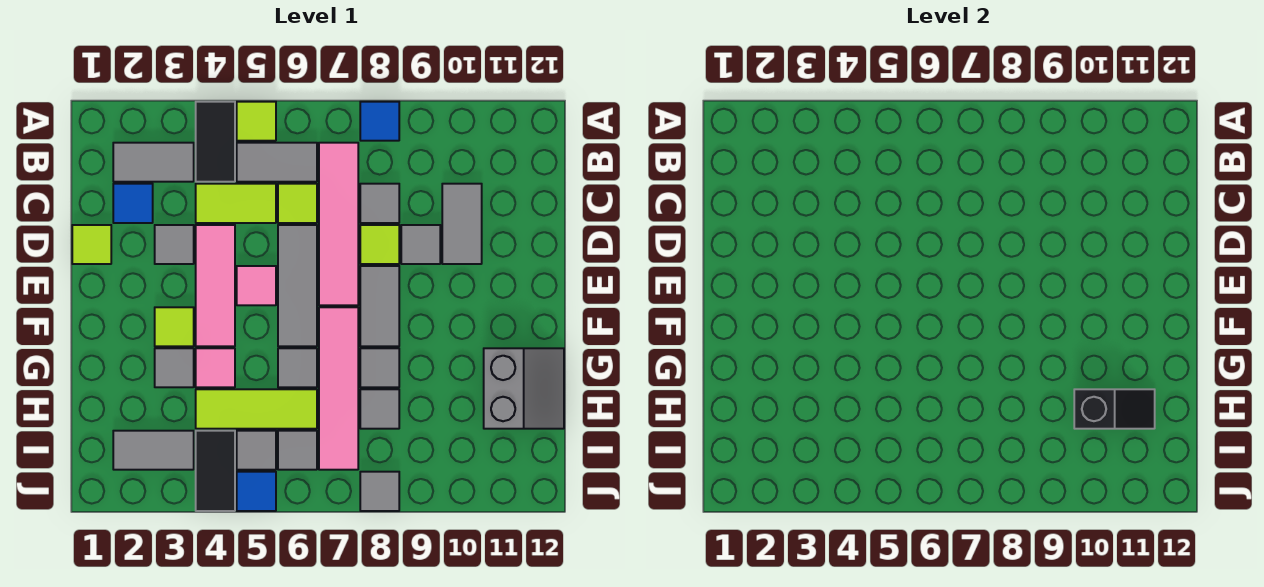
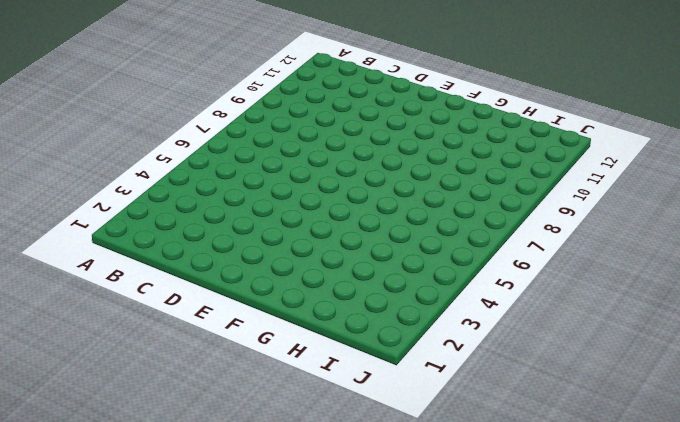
none -> black 1x2 tile [196,102,235,182]
none -> lime 1x1 tile [237,102,276,141]
none -> blue 1x1 tile [360,102,399,141]
none -> grey 1x2 tile [113,143,194,182]

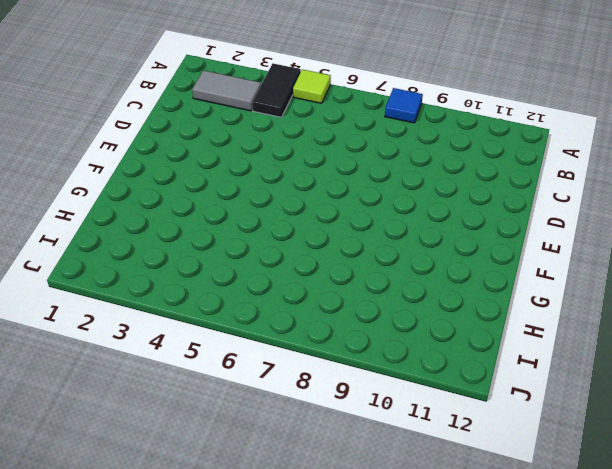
none -> grey 1x2 tile [237,143,317,182]
none -> pink 1x4 tile [319,143,358,305]
none -> blue 1x1 tile [113,184,153,223]
none -> lime 1x2 tile [196,184,276,223]

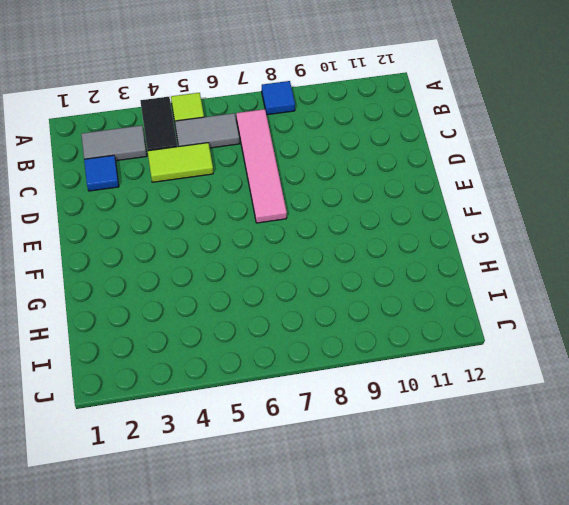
none -> lime 1x1 tile [278,184,317,223]
none -> grey 1x1 tile [360,184,399,223]
none -> grey 1x2 tile [442,184,482,264]
none -> lime 1x1 tile [72,225,111,264]

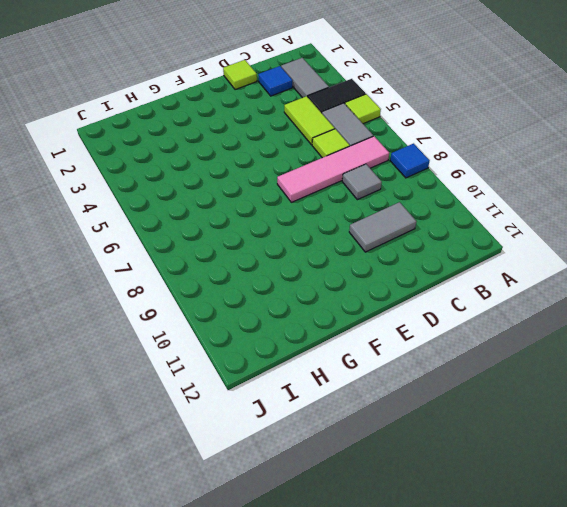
none -> grey 1x1 tile [155,225,194,264]
none -> pink 1x3 tile [196,225,235,346]
none -> grey 1x3 tile [278,225,317,346]
none -> lime 1x1 tile [360,225,399,264]

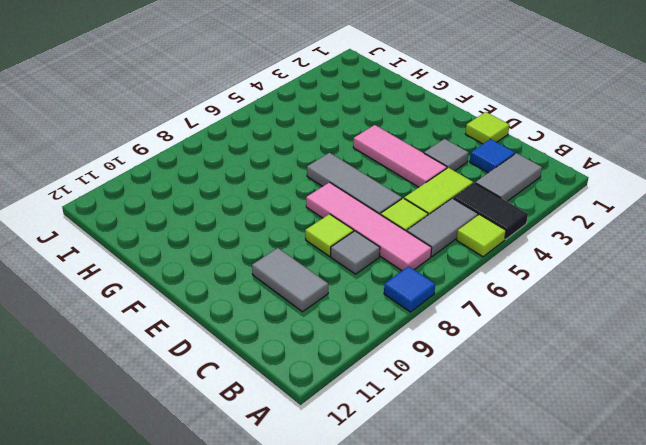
none -> grey 1x1 tile [401,225,440,264]
none -> pink 1x1 tile [237,266,276,305]
none -> grey 1x2 tile [360,266,399,346]
none -> lime 1x1 tile [155,307,194,346]

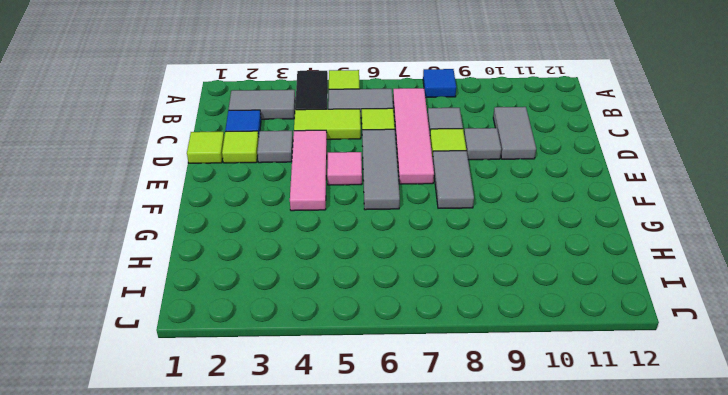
lime 1x1 tile [222,131,259,163] -> lime 1x1 tile moved to [155,307,194,346]
none -> pink 1x4 tile [319,307,358,470]
none -> grey 1x1 tile [155,348,194,387]
none -> pink 1x1 tile [196,348,235,387]
none -> grey 1x1 tile [278,348,317,387]

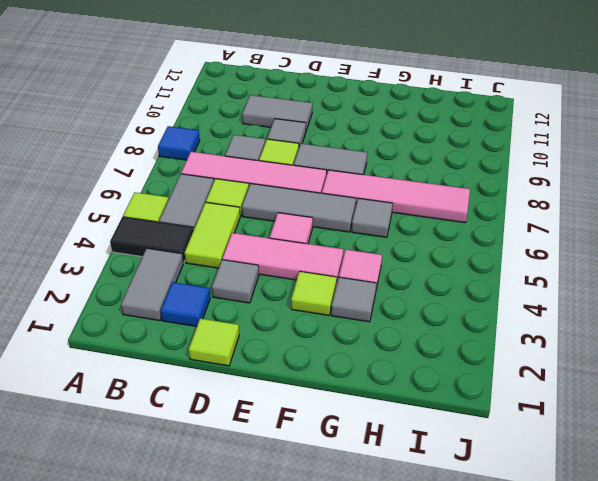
none -> grey 1x1 tile [360,348,399,387]
none -> grey 2x2 slope [484,348,564,429]
none -> lime 1x3 tile [196,389,317,429]
none -> grey 1x1 tile [360,389,399,429]

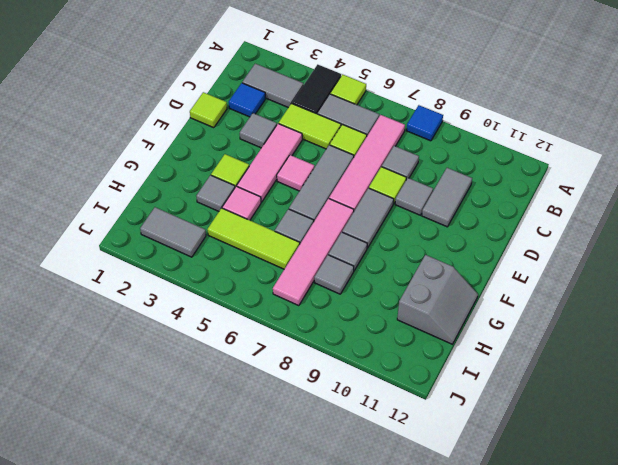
none -> black 1x2 tile [196,431,235,511]
none -> grey 1x1 tile [237,431,276,470]
none -> grey 1x1 tile [278,431,317,470]
none -> blue 1x1 tile [237,472,276,511]

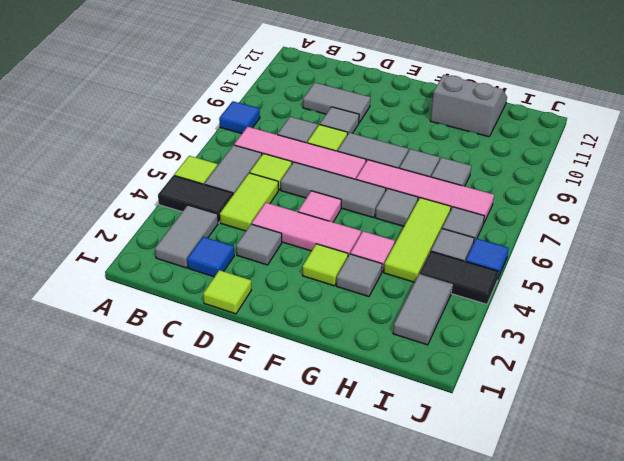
none -> grey 1x1 tile [360,472,399,511]
none -> black 1x2 slope [1074,389,1155,429]

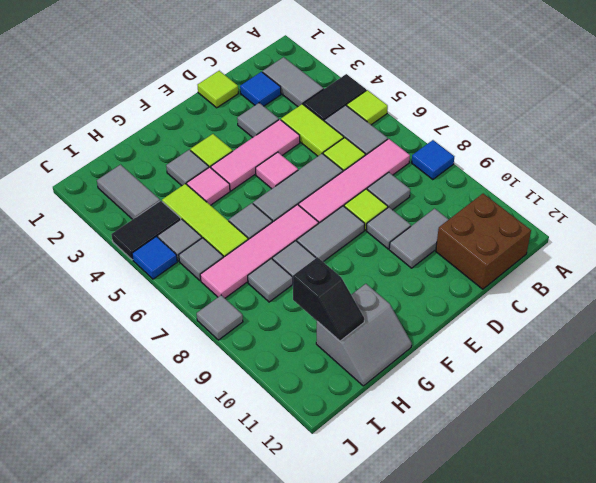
brown 2x2 brick [436,194,531,289] -> none

